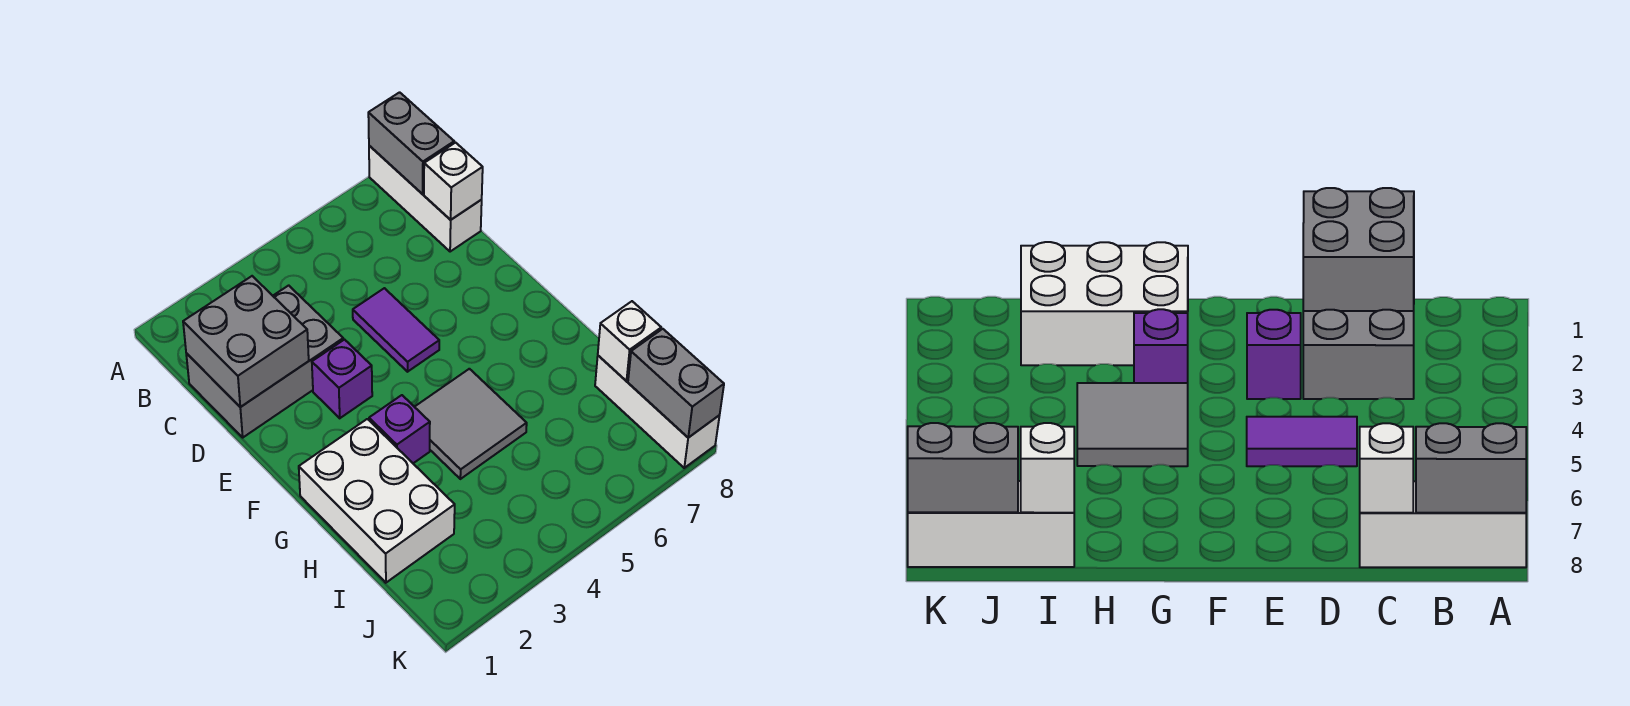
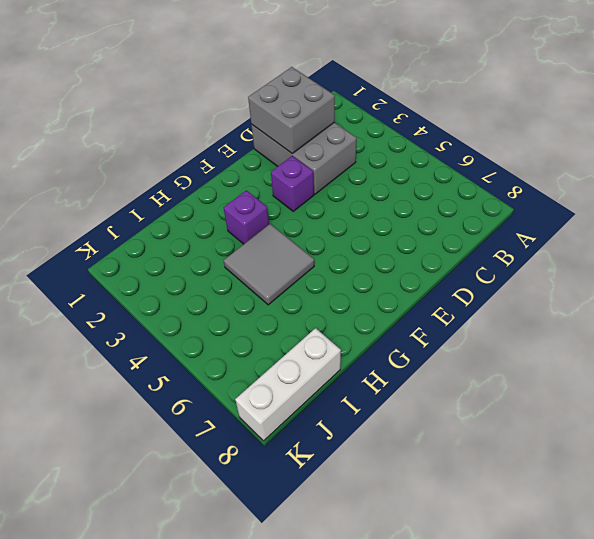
none -> white 1x3 brick [369,146,482,252]
none -> purple 1x2 tile [353,288,439,372]
none -> white 2x3 brick [299,419,455,583]

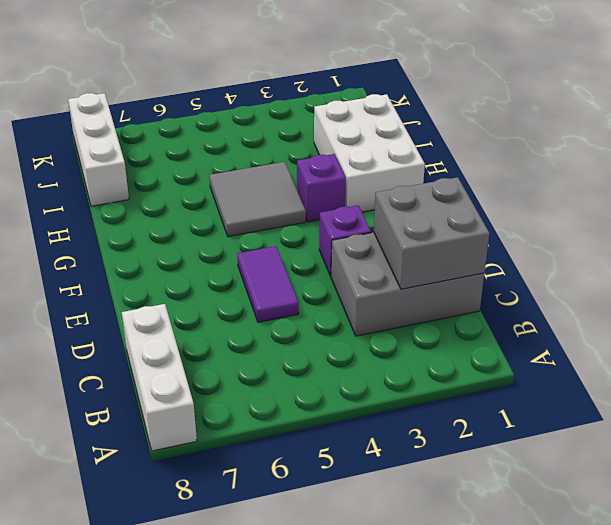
none -> grey 1x2 brick [368,92,454,194]
none -> white 1x1 brick [424,143,483,220]
none -> white 1x1 brick [598,301,661,381]

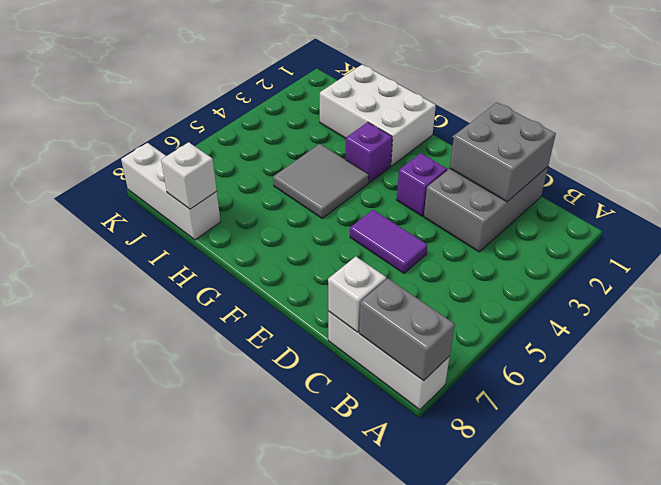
none -> grey 1x2 brick [628,329,724,438]

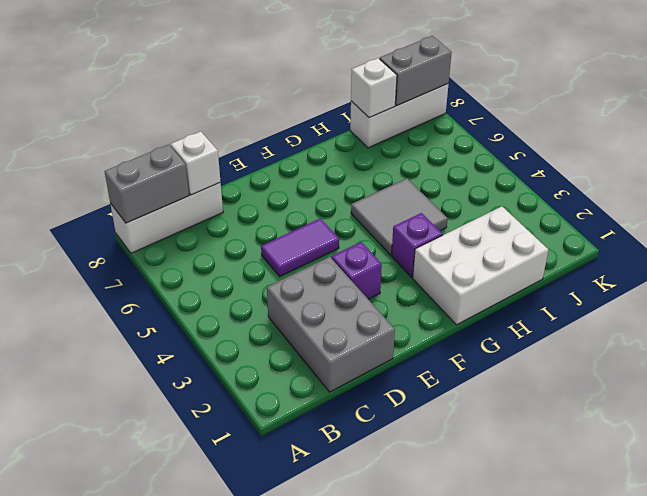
none -> grey 2x2 brick [183,276,309,407]

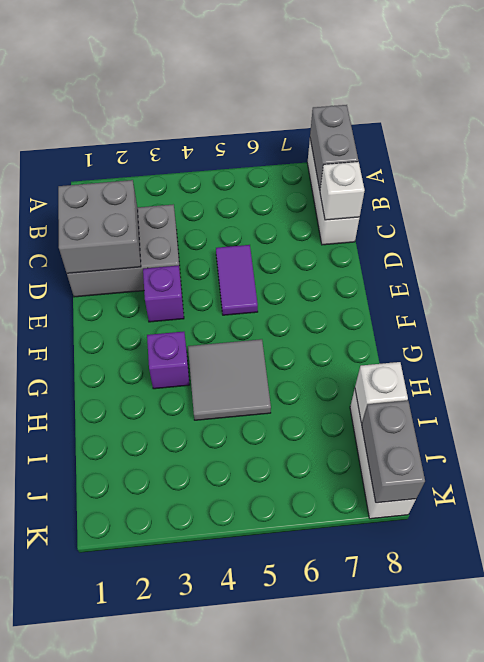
none -> white 2x3 brick [299,419,455,583]

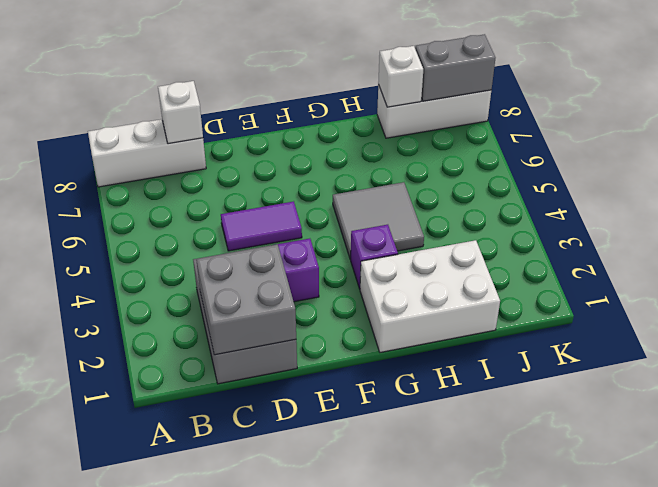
none -> grey 1x2 brick [368,92,454,194]

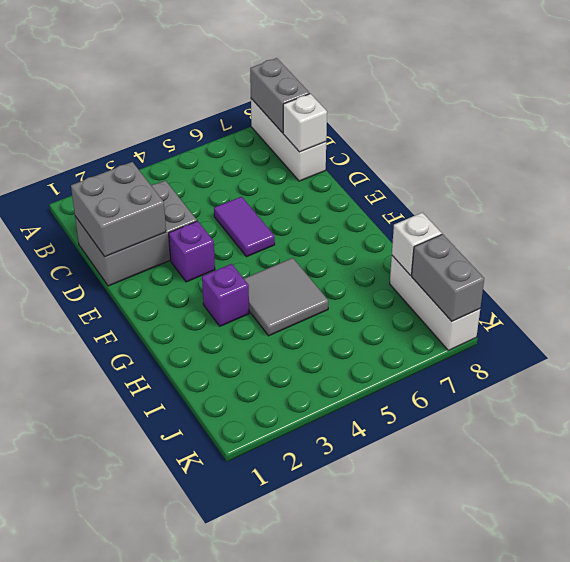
none -> white 2x3 brick [299,419,455,583]

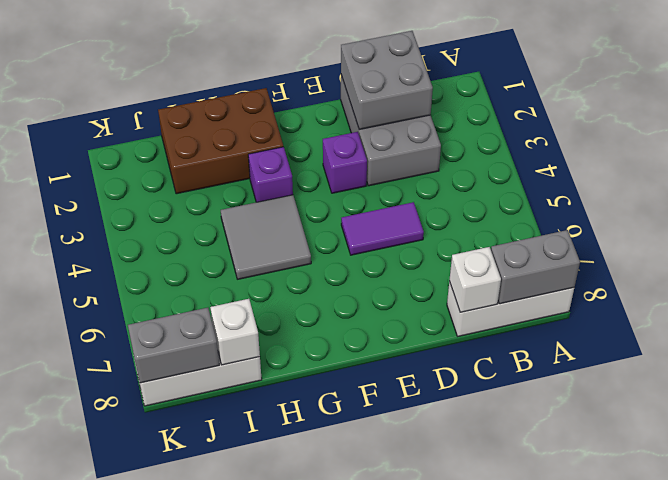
brown 2x3 brick [158,88,283,194] -> white 2x3 brick [299,419,455,583]

